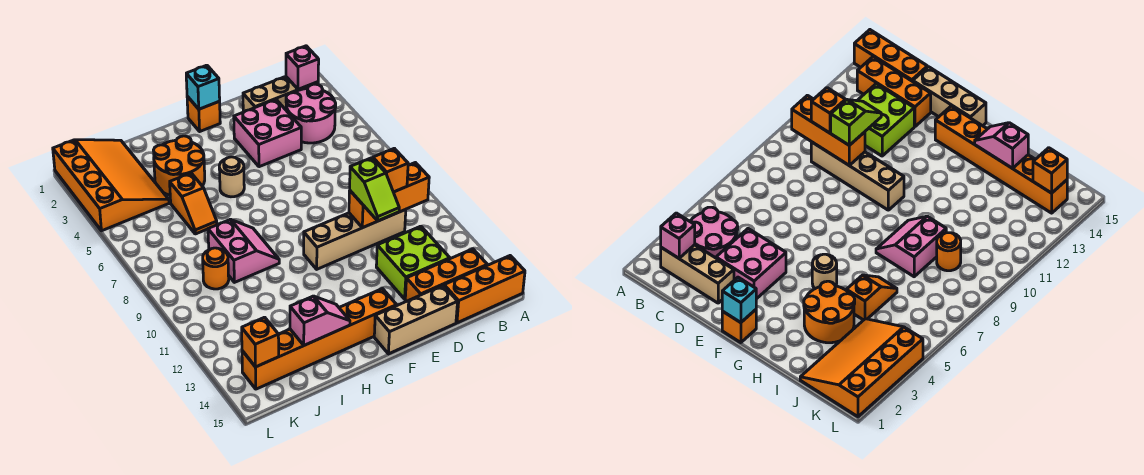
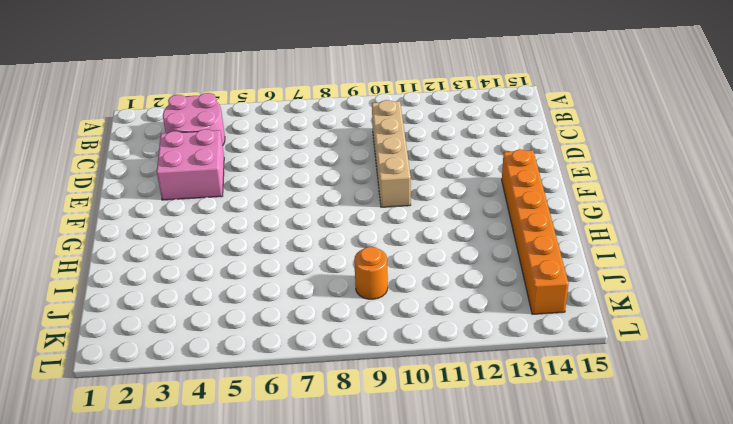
none -> orange 1x3 brick [444,256,525,323]
none -> tan 1x3 brick [243,77,318,112]
none -> orange 1x3 brick [405,249,487,301]

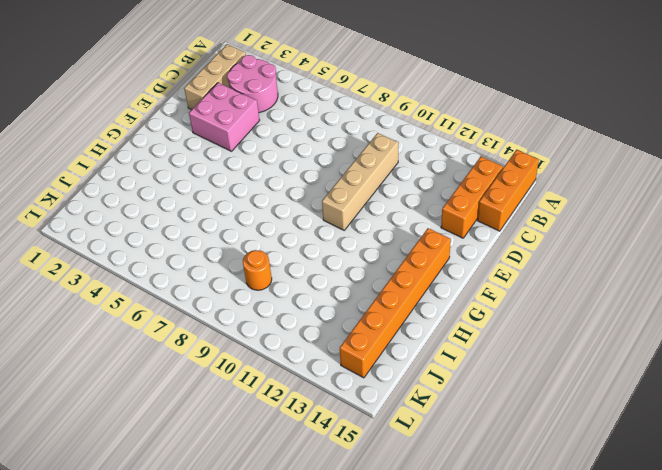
none -> lime 2x2 brick [376,226,450,299]
none -> tan 1x3 brick [374,285,458,354]
none -> orange 1x1 brick [187,96,220,131]

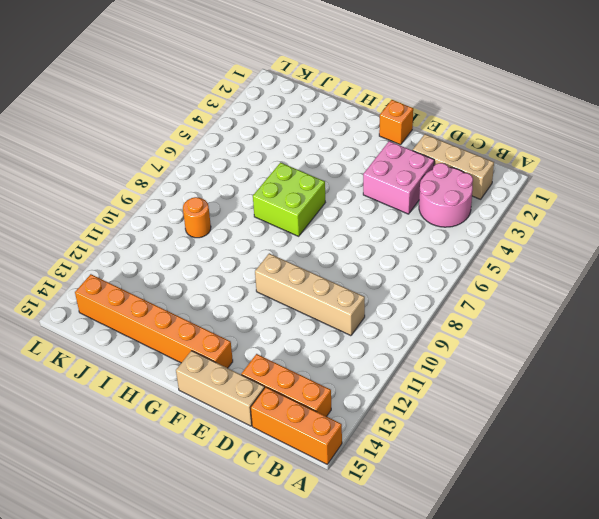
lime 2x2 brick [253,162,325,236] -> lime 2x2 brick moved to [376,226,450,299]
none -> tan 1x1 round brick [219,157,244,197]
none -> orange 2x2 round brick [153,136,205,195]
none -> pink 2x2 slope [208,219,279,282]

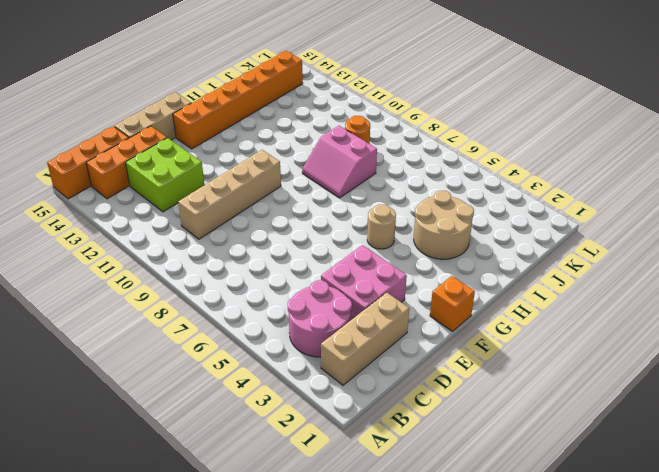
tan 2x2 round brick [414,191,474,259] -> orange 2x2 round brick [153,136,205,195]
none -> orange 1x2 slope [170,173,217,234]
none -> orange 3x4 slope [53,140,169,231]
none -> pink 1x1 brick [286,46,319,89]

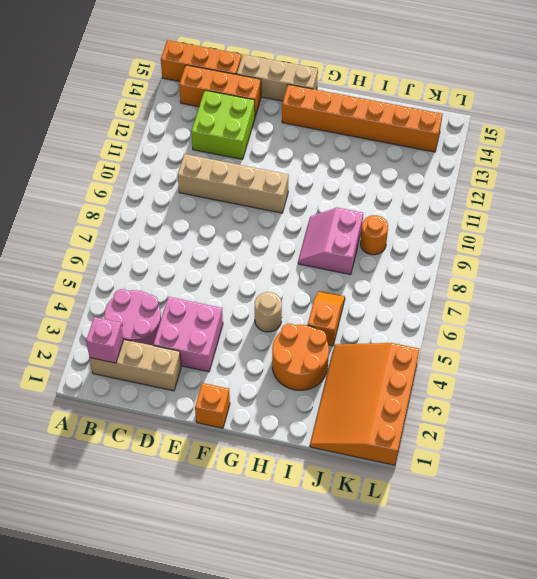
none -> orange 1x3 brick [349,163,429,228]
none -> cyan 1x1 brick [186,65,220,109]
none -> pink 1x2 slope [290,296,350,345]

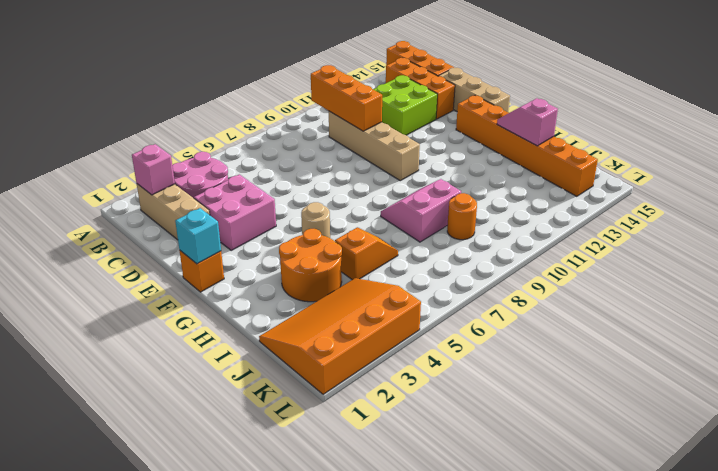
none -> orange 1x1 brick [242,317,279,367]
none -> orange 1x1 brick [373,148,408,192]
none -> lime 1x2 slope [350,158,399,221]

